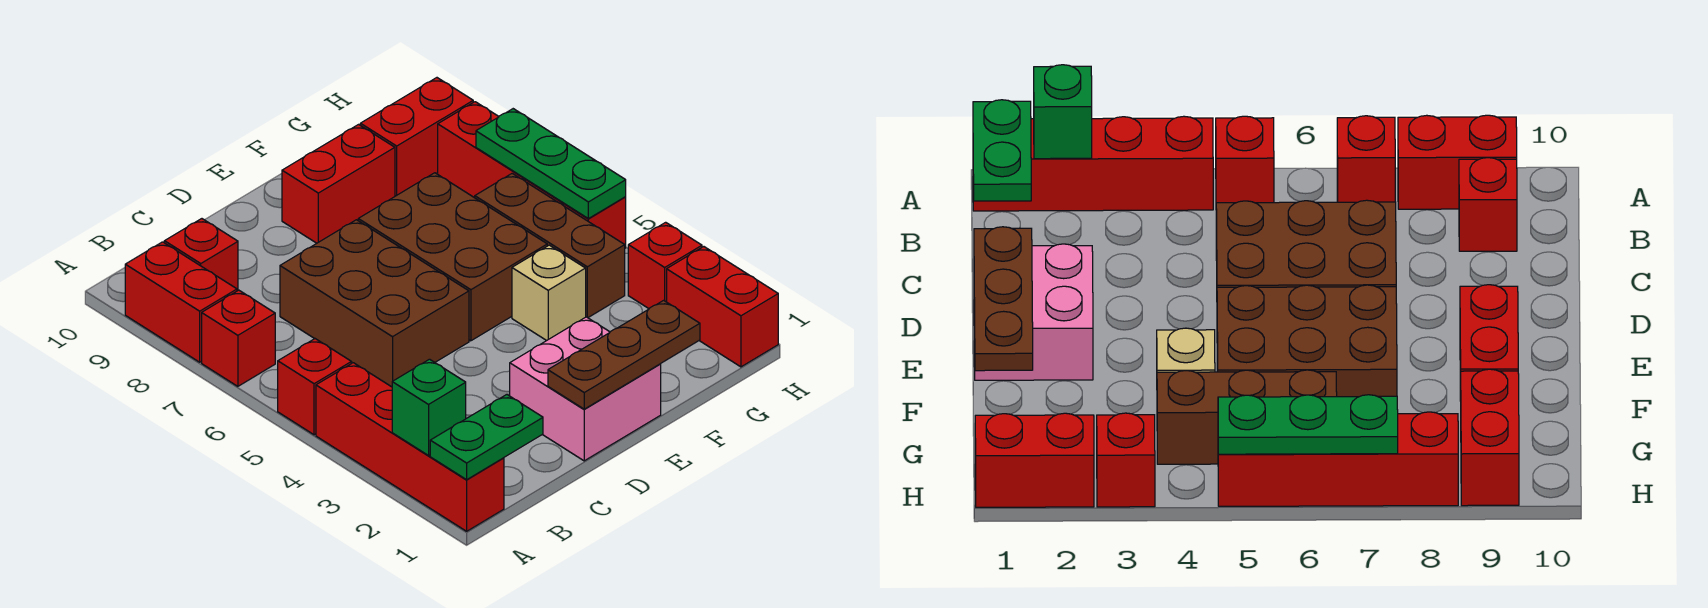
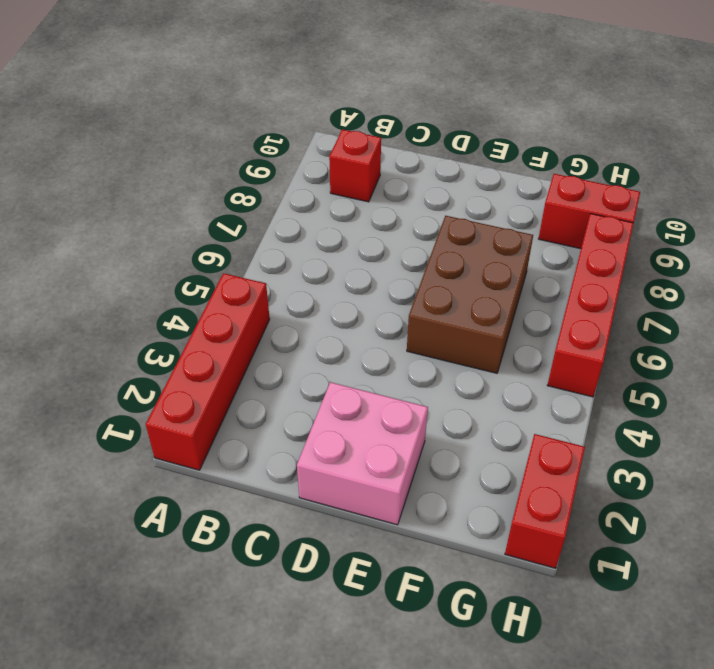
none -> red 1x1 brick [278,339,351,435]
none -> red 1x1 brick [202,290,275,386]
none -> red 1x2 brick [125,242,237,362]

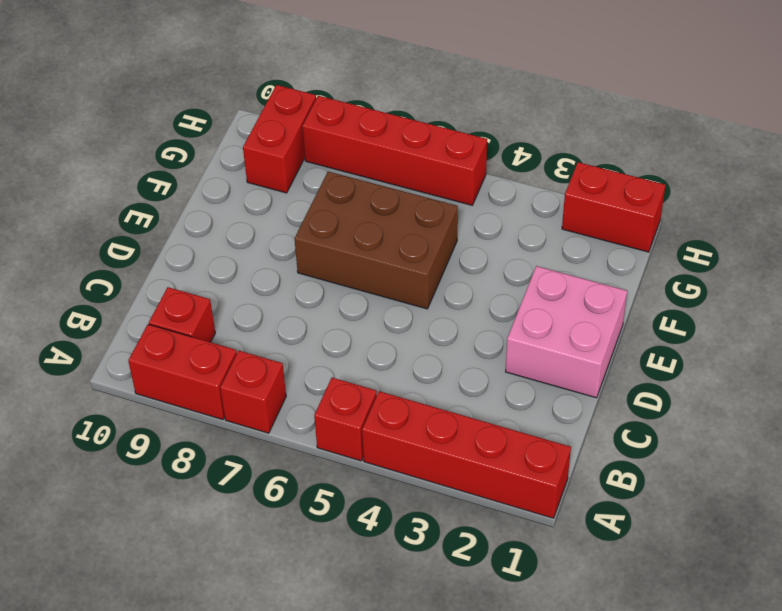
none -> brown 2x3 brick [280,220,469,387]
none -> red 1x2 brick [282,125,395,243]
none -> tan 1x1 brick [512,245,586,341]

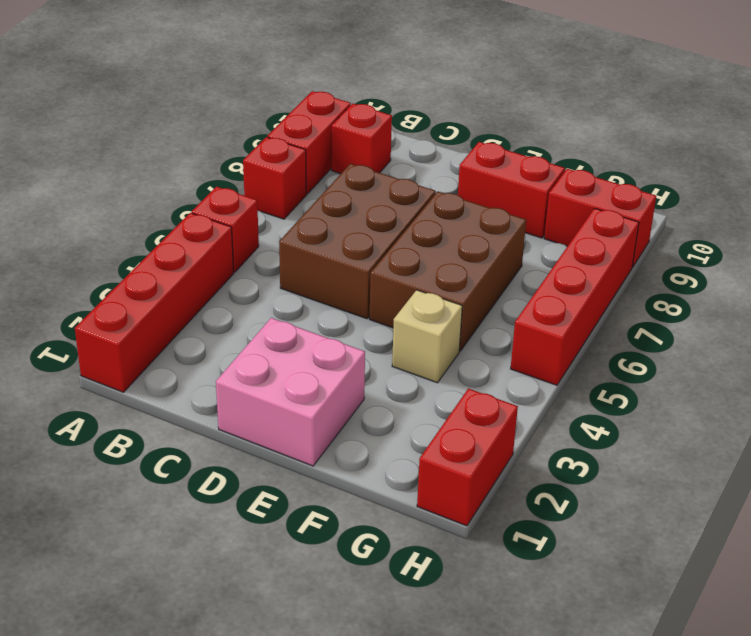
none -> brown 1x3 brick [475,174,625,318]
none -> red 1x1 brick [628,222,702,309]
none -> green 1x2 plate [430,395,543,480]

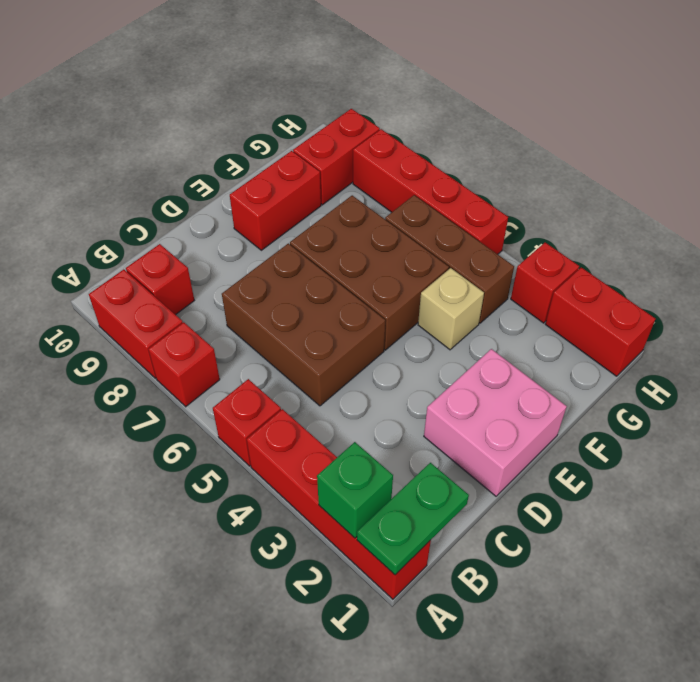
none -> brown 1x3 plate [548,300,700,409]
none -> green 1x3 plate [476,109,626,219]

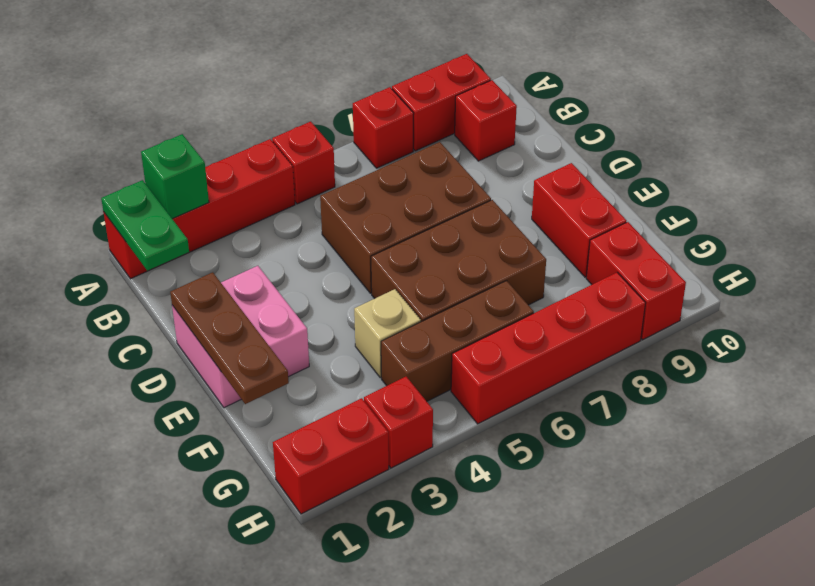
none -> green 1x3 plate [476,109,626,219]

